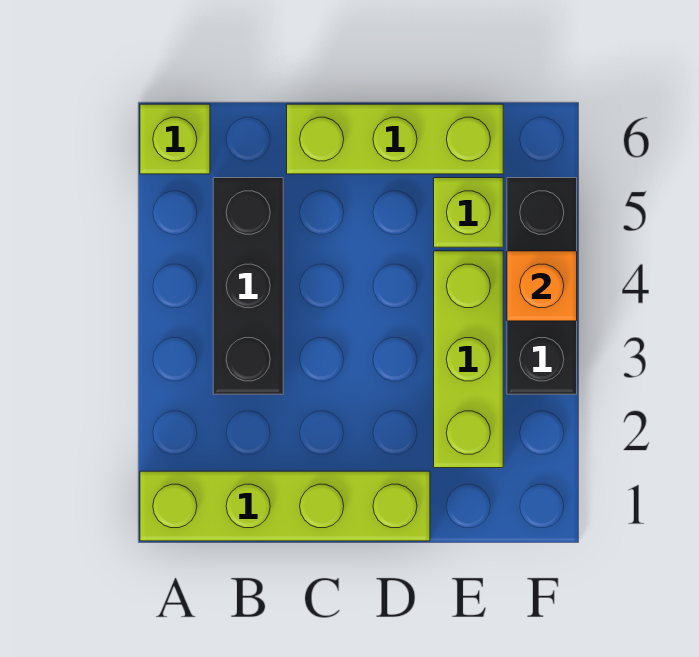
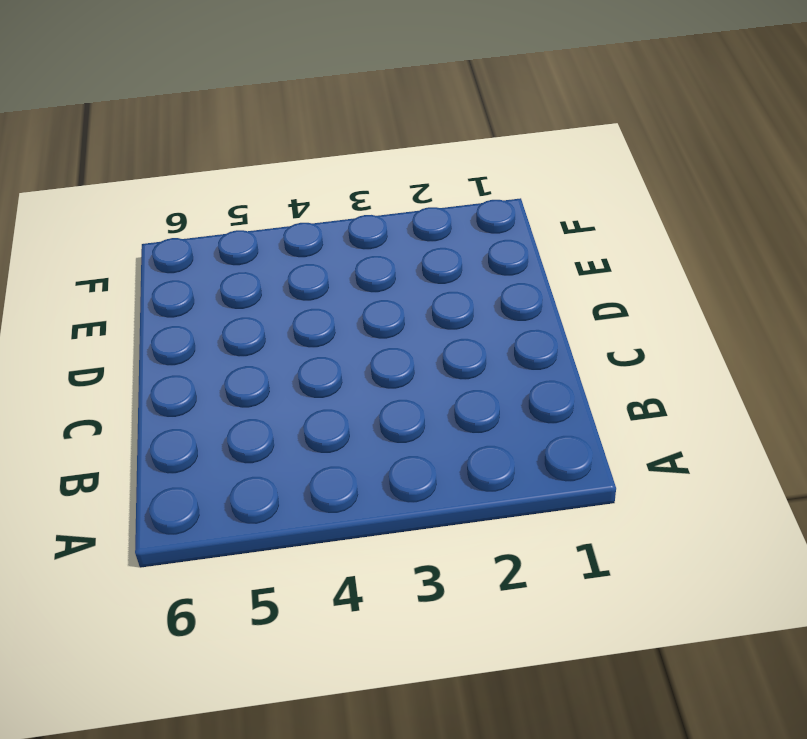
none -> lime 1x4 brick [140,471,430,541]
none -> lime 1x1 brick [140,104,210,174]

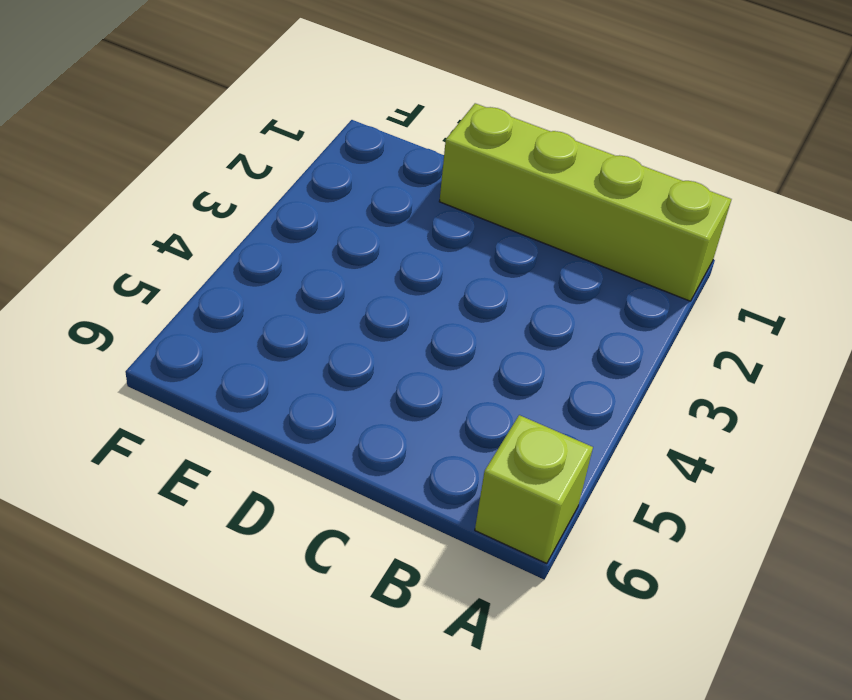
none -> black 1x3 brick [213,178,283,394]
none -> lime 1x3 brick [287,104,503,174]

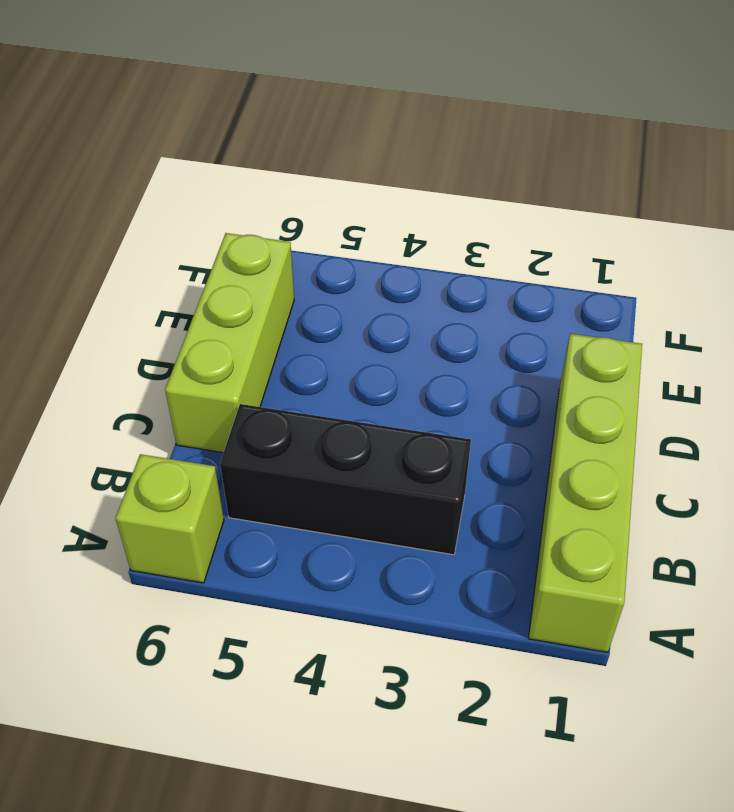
none -> lime 1x3 brick [434,251,503,468]
none -> lime 1x1 brick [434,178,503,247]

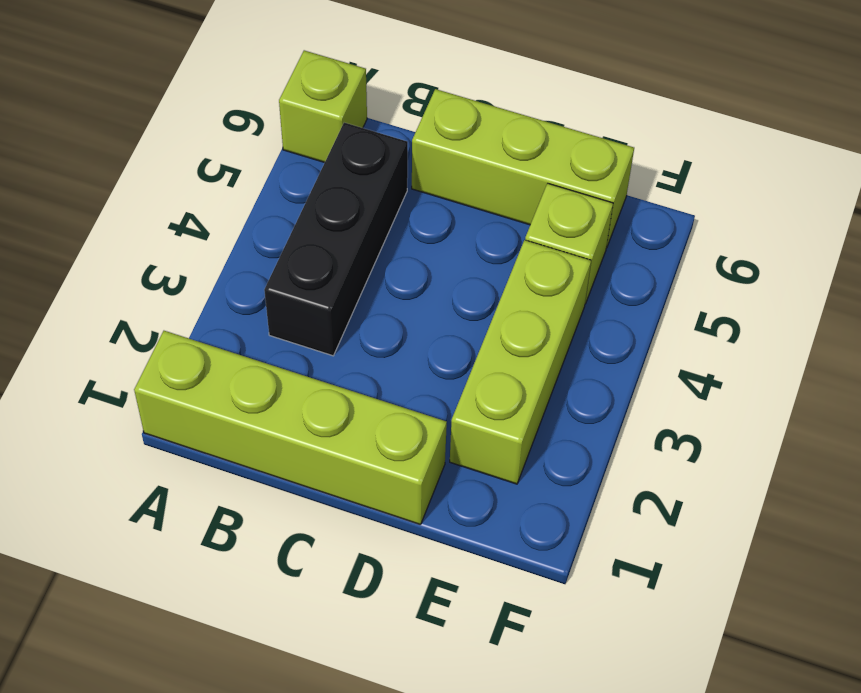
none -> black 1x3 brick [507,178,577,394]
none -> orange 1x1 brick [507,251,577,321]

